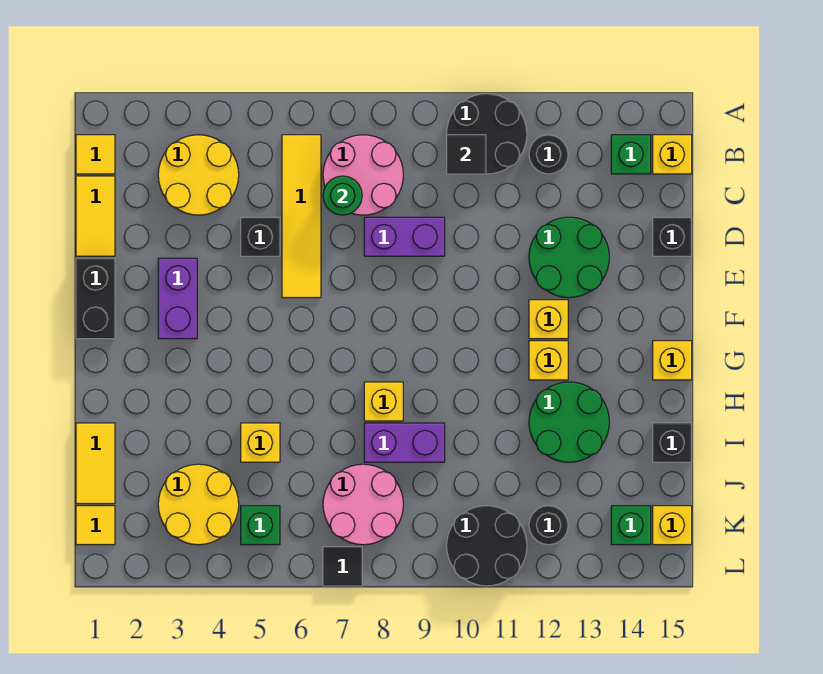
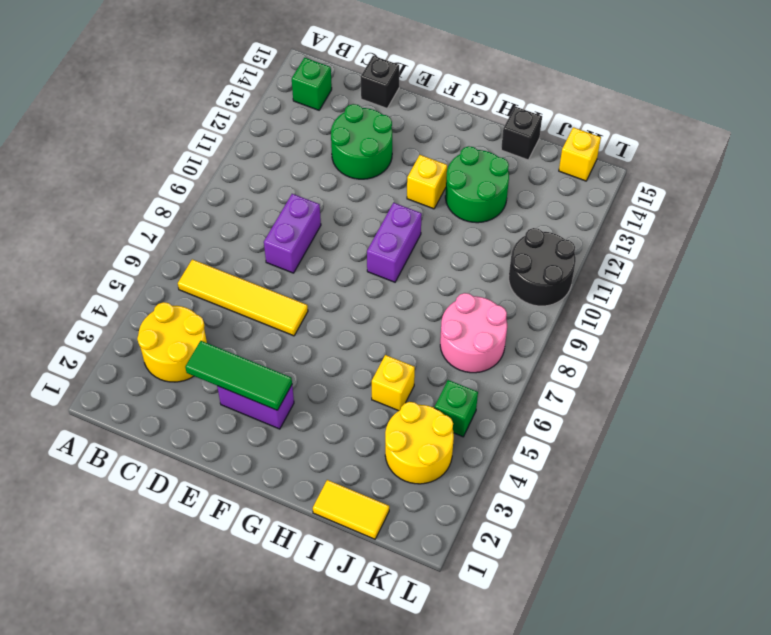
green 1x3 tile [185,341,292,410] -> none
purple 1x2 brick [367,203,422,282] -> purple 1x2 brick moved to [364,423,445,462]
none -> black 2x2 round brick [447,94,527,174]
none -> yellow 1x1 tile [76,135,115,174]
none -> pink 2x2 round brick [323,135,403,215]
none -> black 1x1 round brick [529,135,568,174]

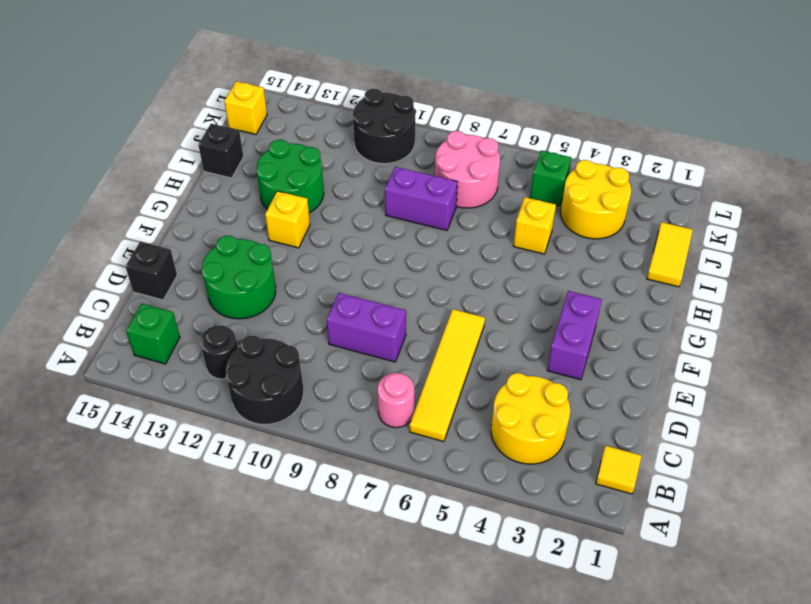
pink 1x1 round brick [378,373,414,428] -> pink 2x2 round brick [323,135,403,215]
none -> yellow 1x1 brick [653,135,692,174]
none -> yellow 1x2 tile [76,176,115,256]
none -> black 1x1 brick [241,217,280,256]
none -> black 1x2 brick [76,258,115,339]

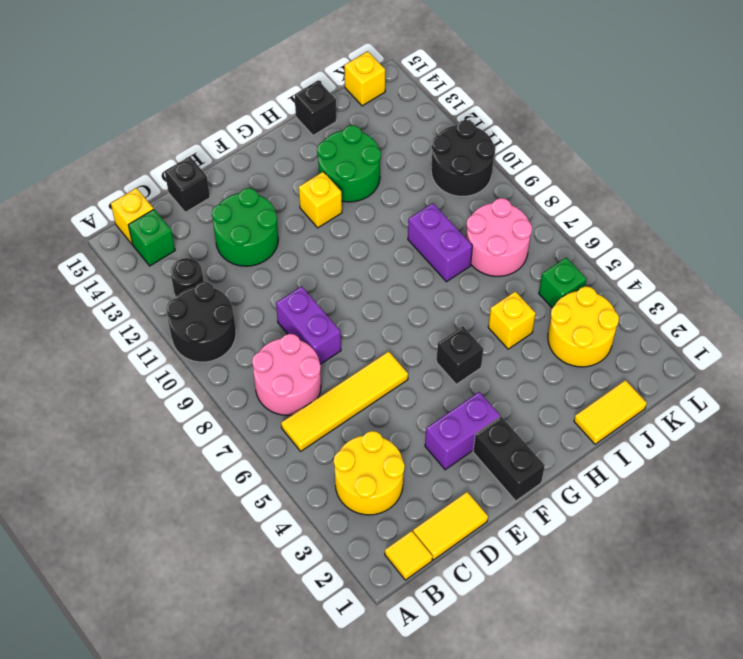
black 1x2 brick [473,417,545,501] -> black 1x2 brick turned to [76,258,115,339]
black 1x1 brick [437,326,483,384] -> black 1x1 brick moved to [241,217,280,256]
none -> yellow 1x1 brick [529,300,568,339]
none -> yellow 1x1 brick [653,341,692,380]
none -> yellow 1x1 brick [364,382,403,421]
none -> yellow 1x1 tile [76,506,115,545]

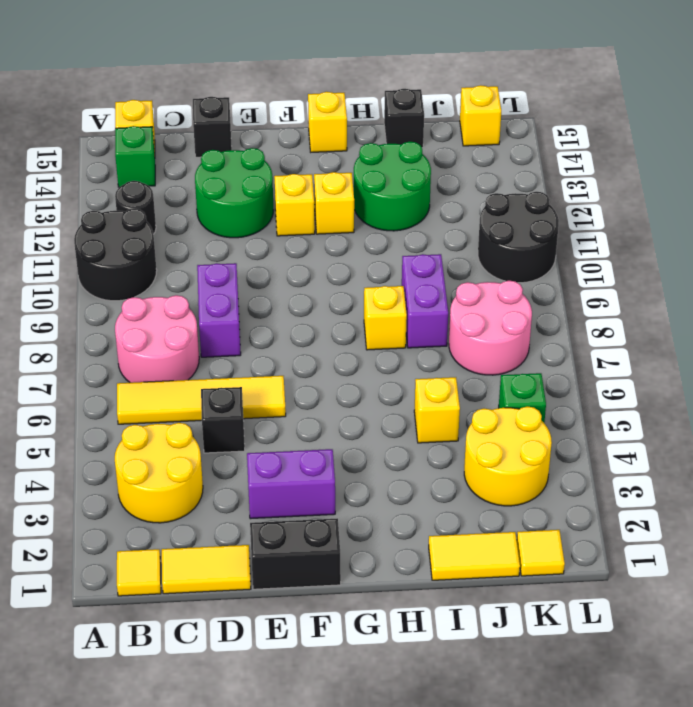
none -> black 1x1 round brick [529,506,568,545]
none -> green 1x1 brick [611,506,651,545]
none -> black 1x1 tile [323,547,362,586]
none -> black 1x1 tile [447,135,486,174]

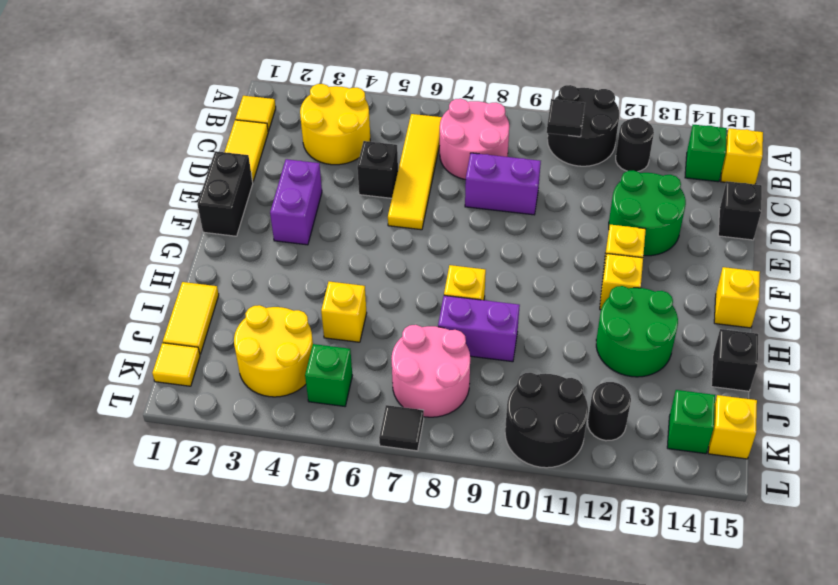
none -> green 1x1 round brick [323,176,362,215]

